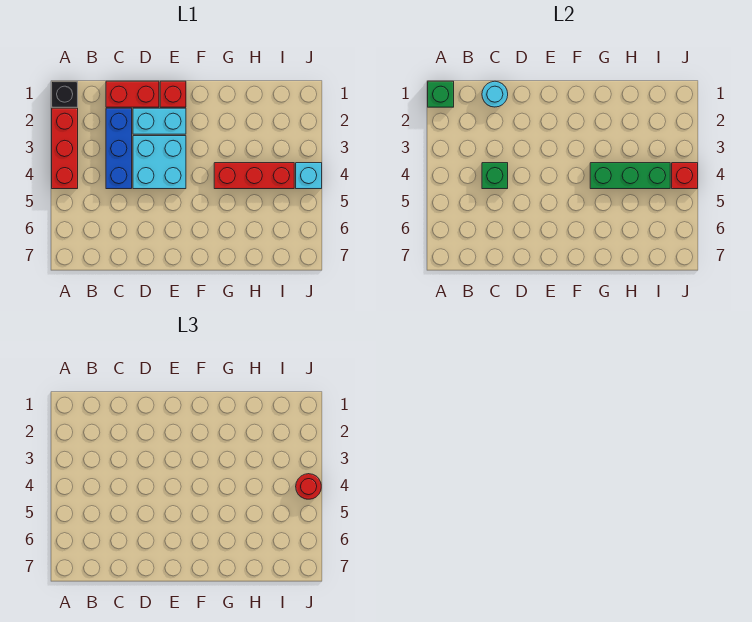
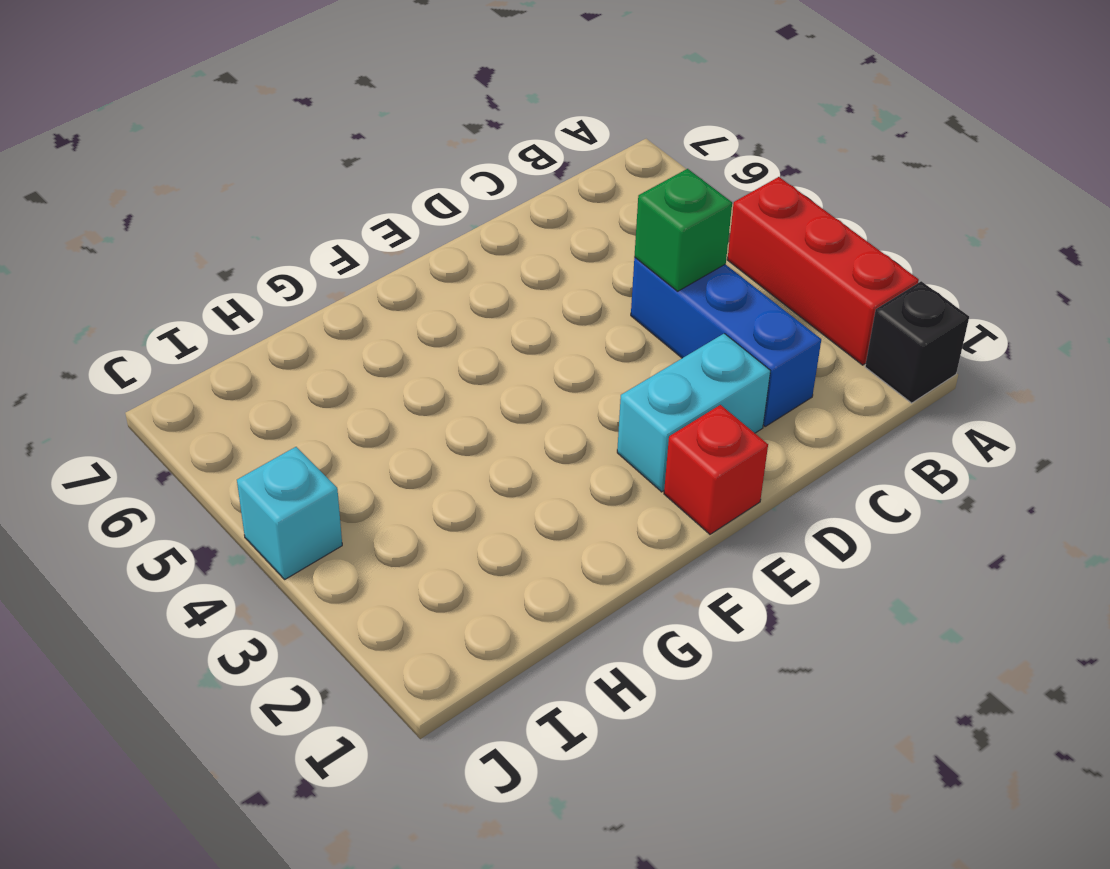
none -> red 1x2 brick [106,81,159,107]
none -> cyan 2x2 brick [133,136,186,189]
none -> red 1x3 brick [214,163,294,189]

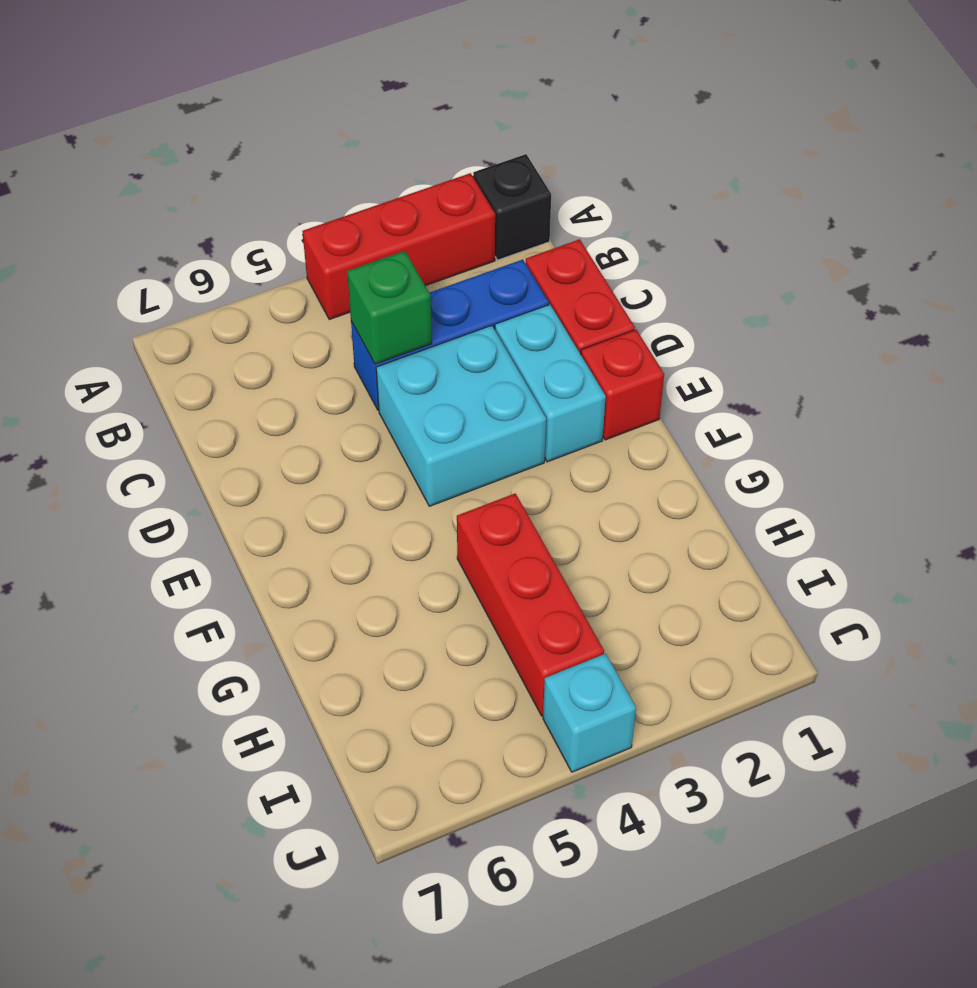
none -> green 1x1 brick [428,81,454,107]
none -> cyan 1x1 round brick [482,81,508,107]
none -> green 1x3 brick [590,163,670,189]

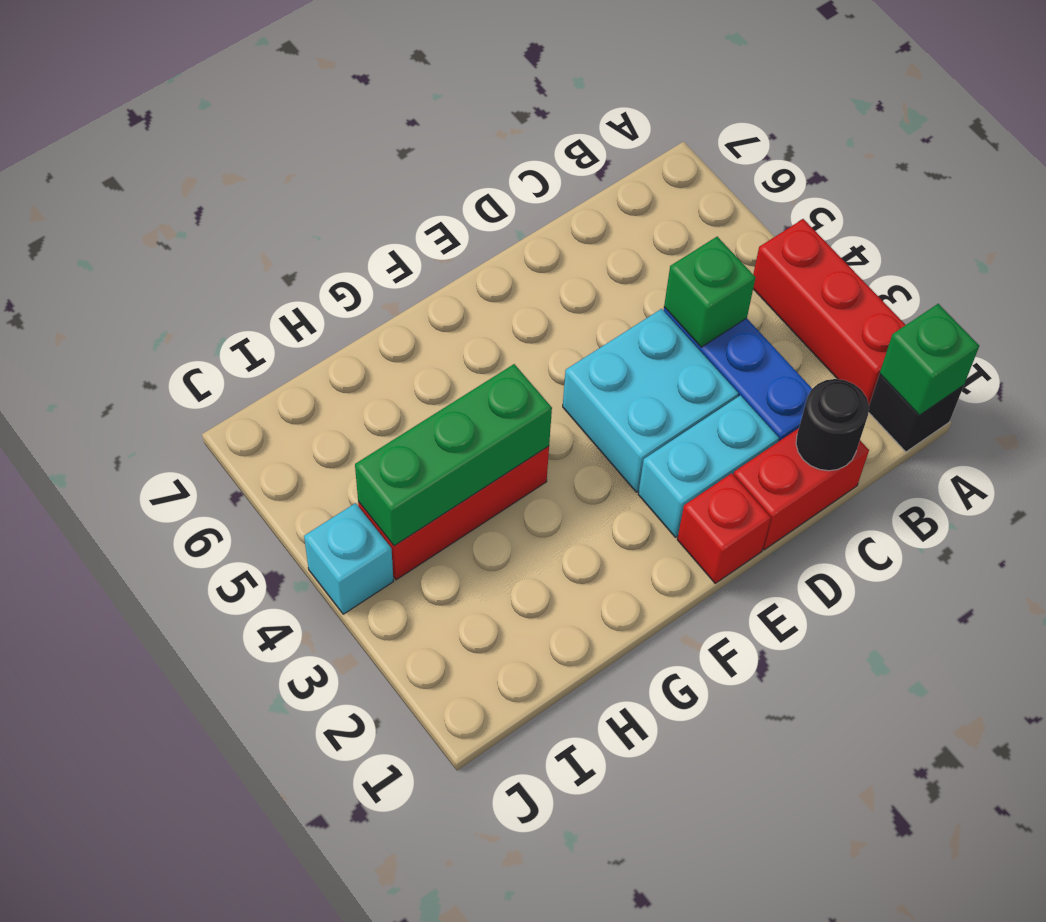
black 1x1 round brick [796,379,869,471] -> cyan 1x1 round brick [482,81,508,107]
none -> red 1x1 brick [672,163,698,189]
none -> red 1x1 round brick [296,474,321,499]

